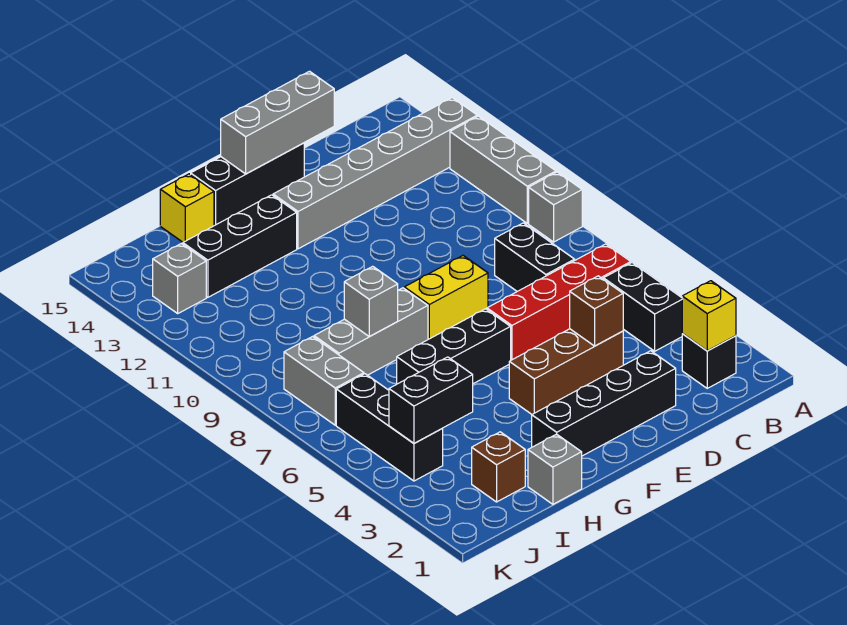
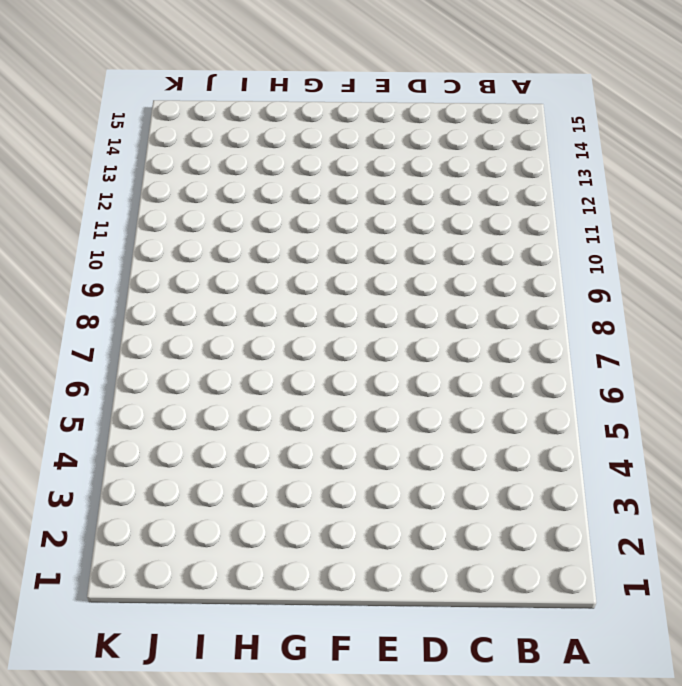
none -> grey 1x1 brick [529,172,582,242]
none -> grey 1x3 brick [450,116,556,223]
none -> grey 1x6 brick [273,98,477,249]

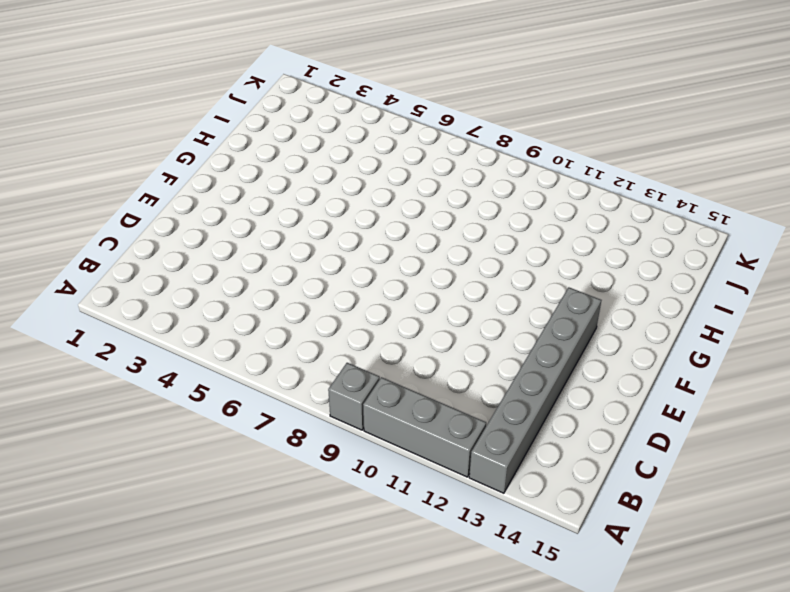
none -> black 1x1 brick [682,334,736,388]
none -> black 1x2 brick [603,263,683,351]
none -> red 1x4 brick [487,244,631,360]

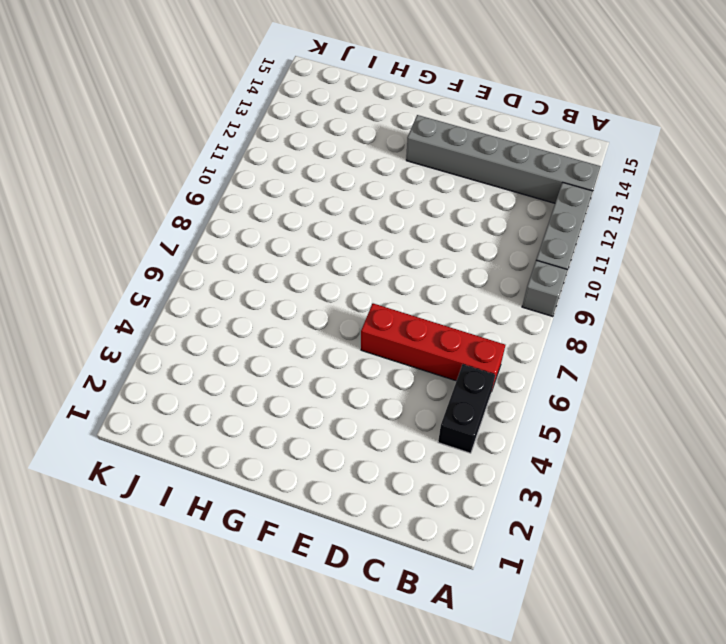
none -> black 1x1 brick [682,334,736,388]
none -> black 1x2 brick [495,223,575,291]
none -> black 1x4 brick [532,351,676,456]

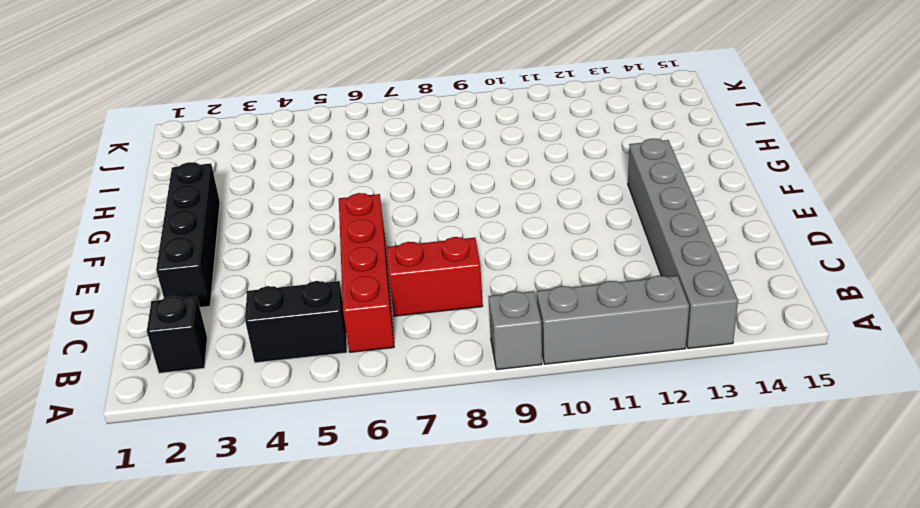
red 1x2 brick [387,237,483,316] -> black 1x2 brick [495,223,575,291]
none -> brown 1x3 brick [509,329,623,414]
none -> yellow 1x2 brick [404,256,488,339]
none -> black 1x3 brick [191,143,304,226]

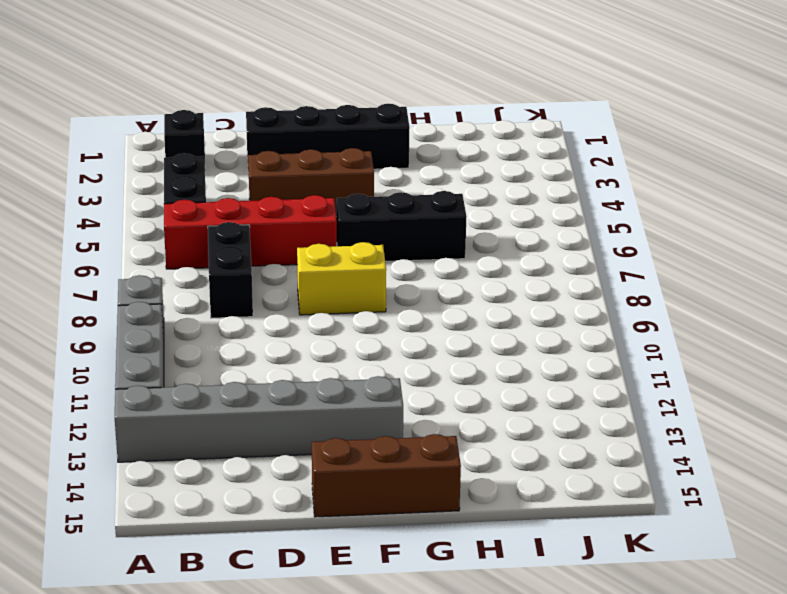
brown 1x3 brick [312,434,461,517] -> black 1x3 brick [191,143,304,226]
none -> grey 1x3 brick [314,288,428,375]
none -> black 1x3 brick [183,195,297,297]
none -> grey 1x1 brick [528,434,582,504]

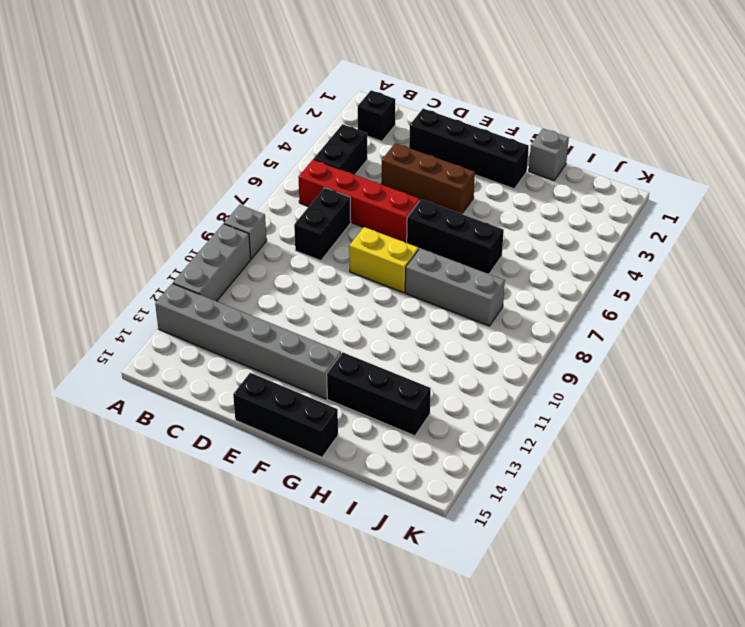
none -> yellow 1x1 brick [160,174,214,242]
none -> brown 1x1 brick [472,432,525,502]
none -> black 1x3 brick [336,374,443,481]

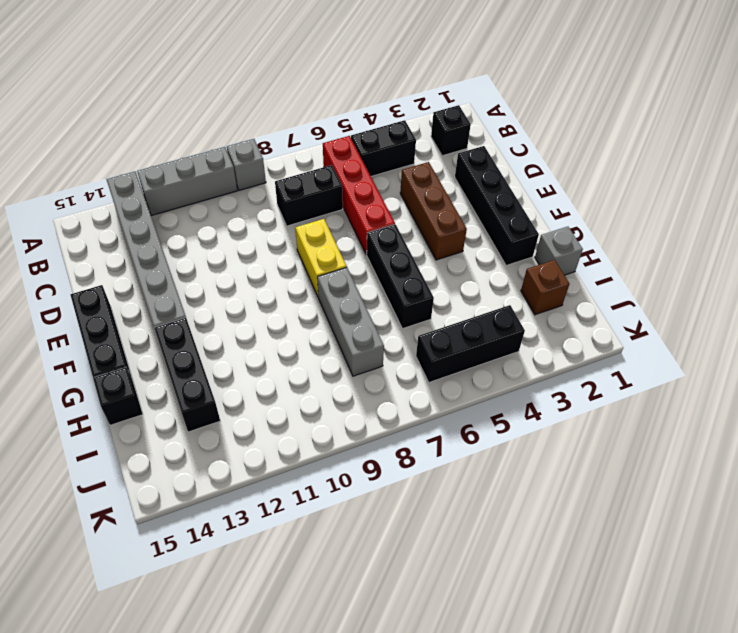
black 1x1 brick [93,367,143,425] -> yellow 1x1 brick [160,174,214,242]
none -> grey 1x2 brick [284,337,364,425]
none -> grey 1x1 brick [153,244,206,313]
none -> yellow 1x1 brick [682,281,736,351]

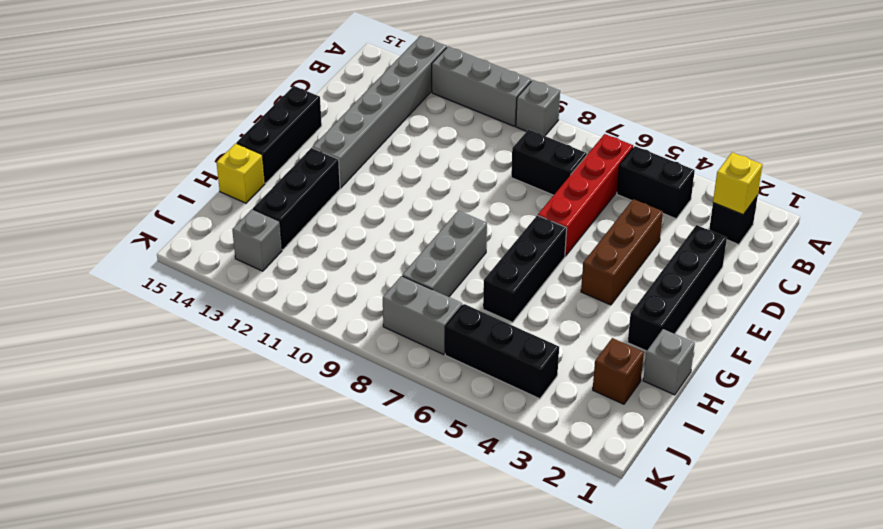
none -> yellow 1x2 brick [404,256,488,339]
none -> brown 1x1 brick [570,276,623,346]
none -> grey 1x3 brick [221,71,334,174]

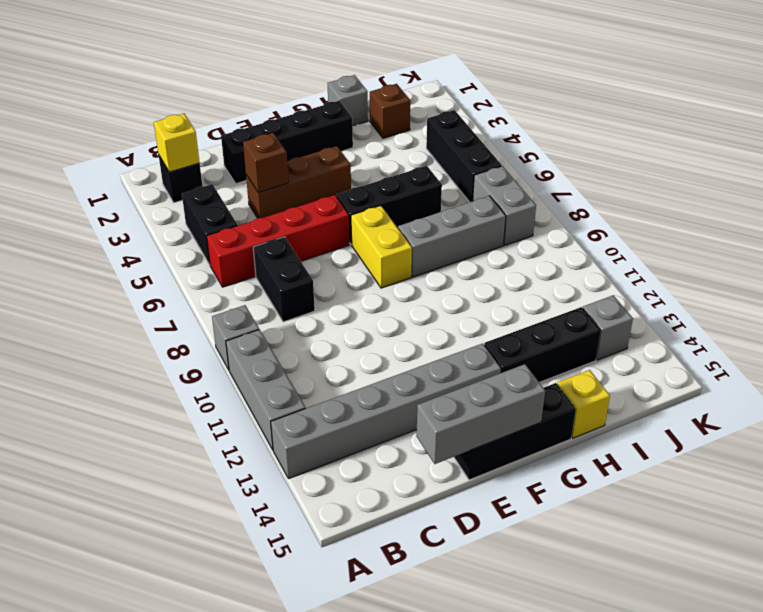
yellow 1x2 brick [351,206,412,288] -> yellow 1x2 brick turned to [404,256,488,339]
none -> grey 1x1 brick [344,266,398,337]
none -> black 1x2 brick [389,357,473,443]

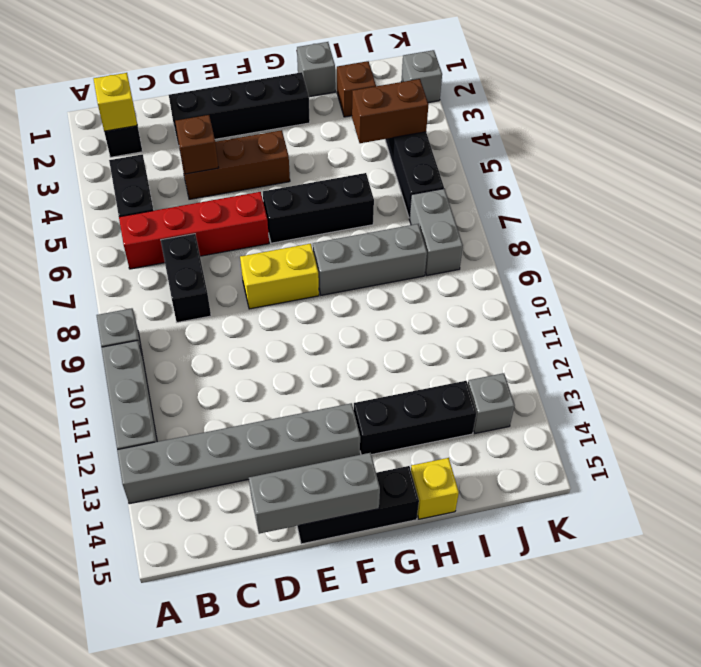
brown 1x2 brick [352,79,429,143] -> black 1x2 brick [389,357,473,443]
grey 1x1 brick [401,50,442,103] -> grey 1x1 brick moved to [344,266,398,337]

